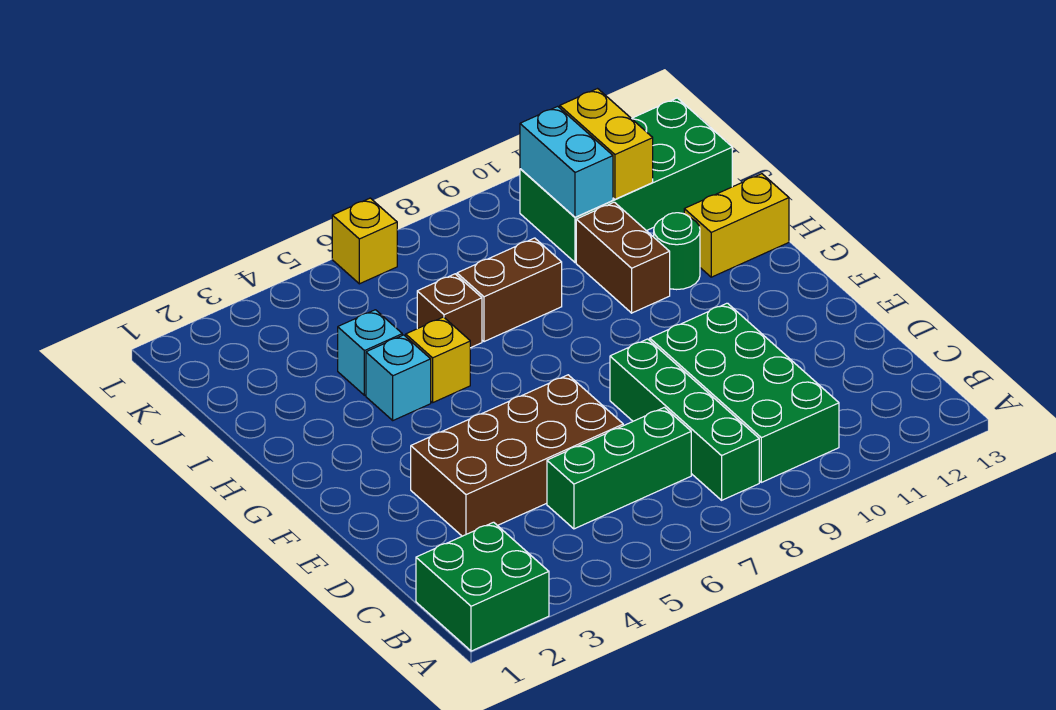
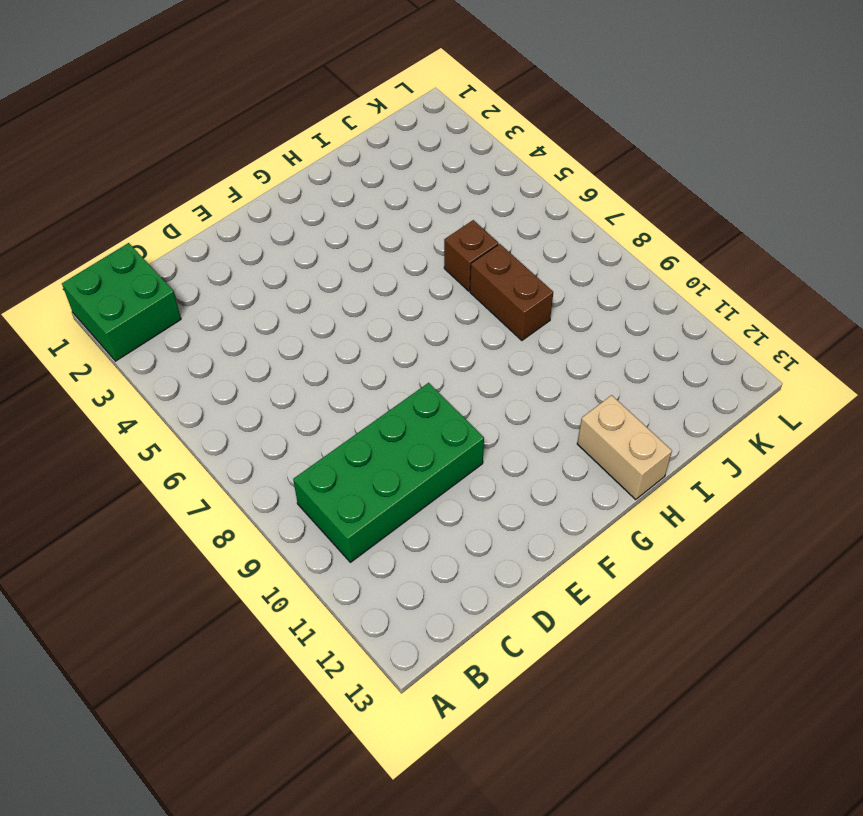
tan 1x2 brick [577,395,672,499] -> yellow 1x2 brick [684,174,789,277]
none -> green 1x4 brick [610,339,759,500]
none -> green 1x3 brick [547,407,691,529]
none -> brown 2x4 brick [411,375,623,536]

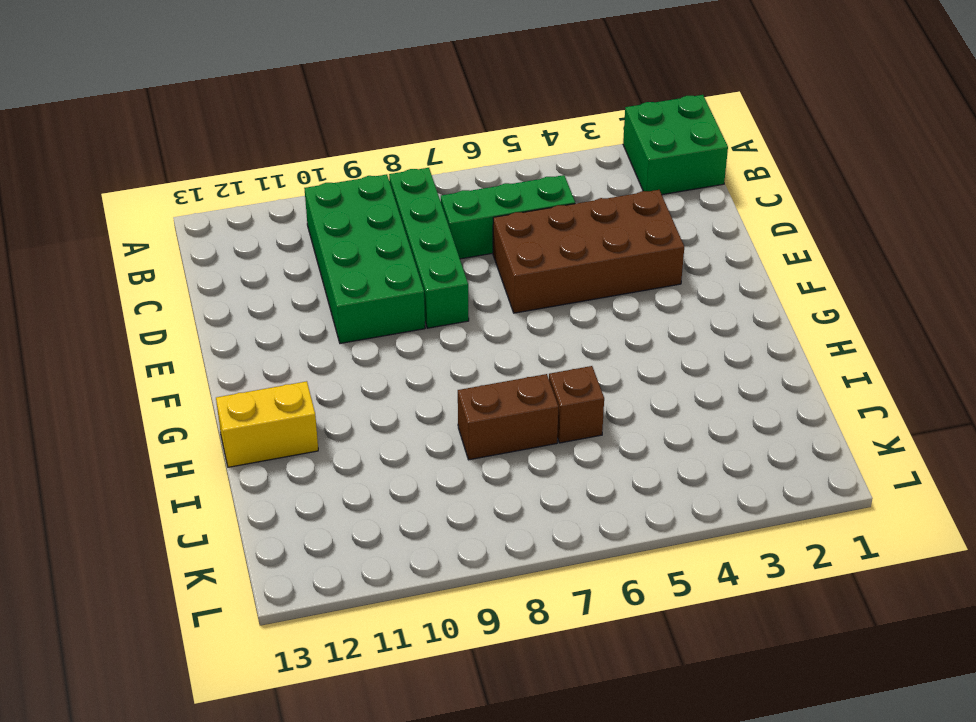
none -> cyan 1x1 brick [366,335,431,420]
none -> yellow 1x1 brick [406,317,470,403]
none -> brown 1x2 brick [576,202,670,313]

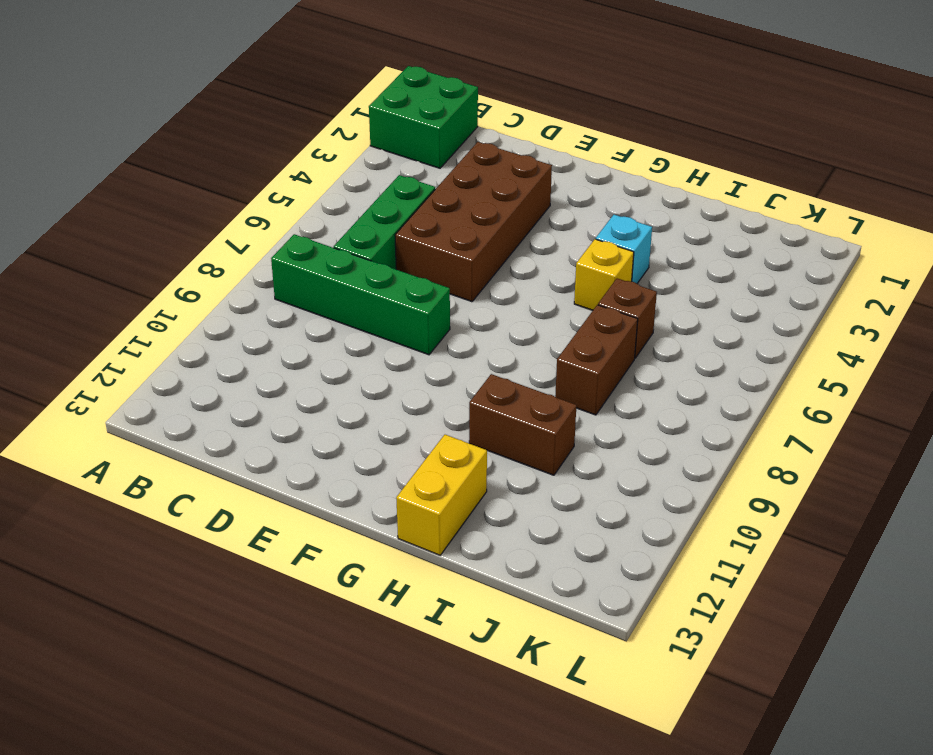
none -> green 2x4 brick [650,303,839,482]
none -> green 1x1 round brick [654,213,700,290]
none -> cyan 1x1 brick [338,310,402,395]

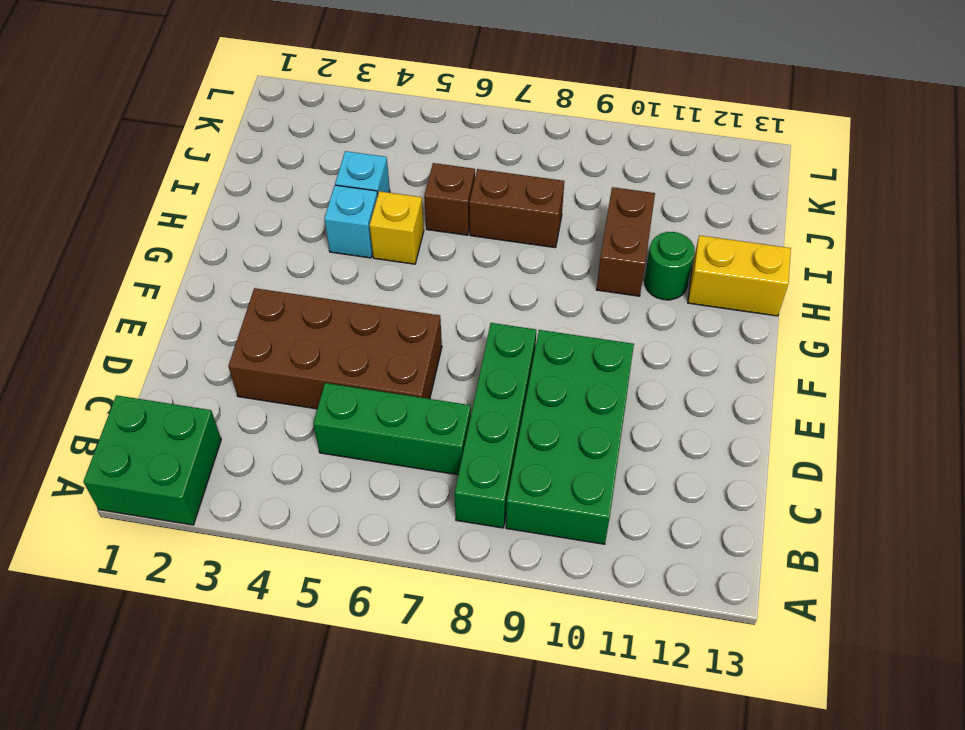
none -> green 2x4 brick [520,98,732,263]
none -> yellow 1x1 brick [332,198,397,284]
none -> cyan 1x2 brick [520,106,613,217]

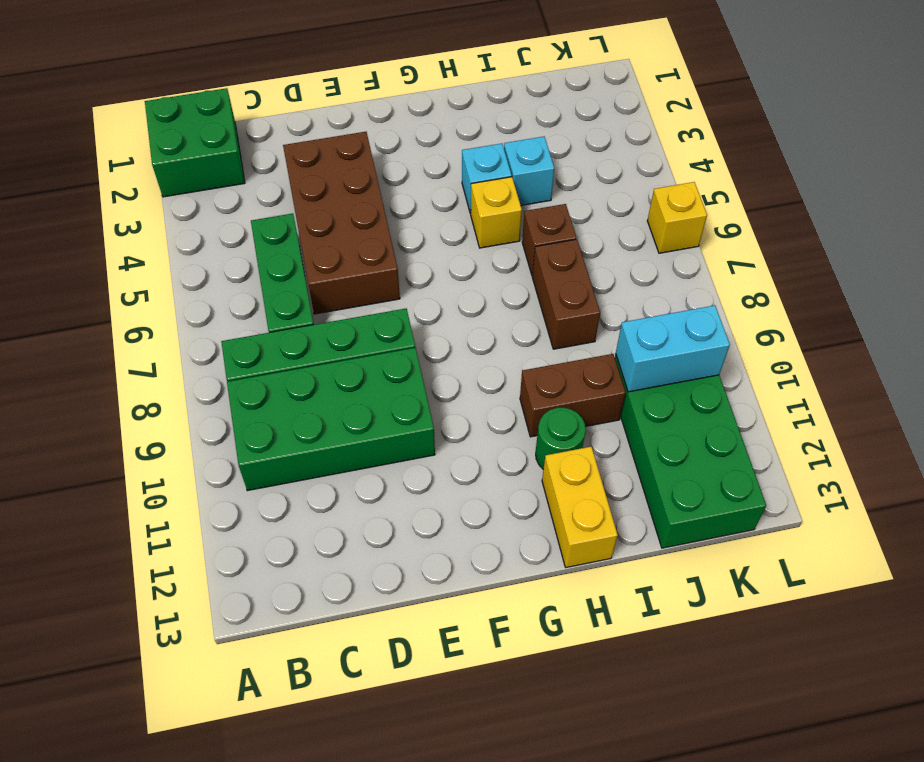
none -> yellow 1x2 brick [560,89,653,199]

